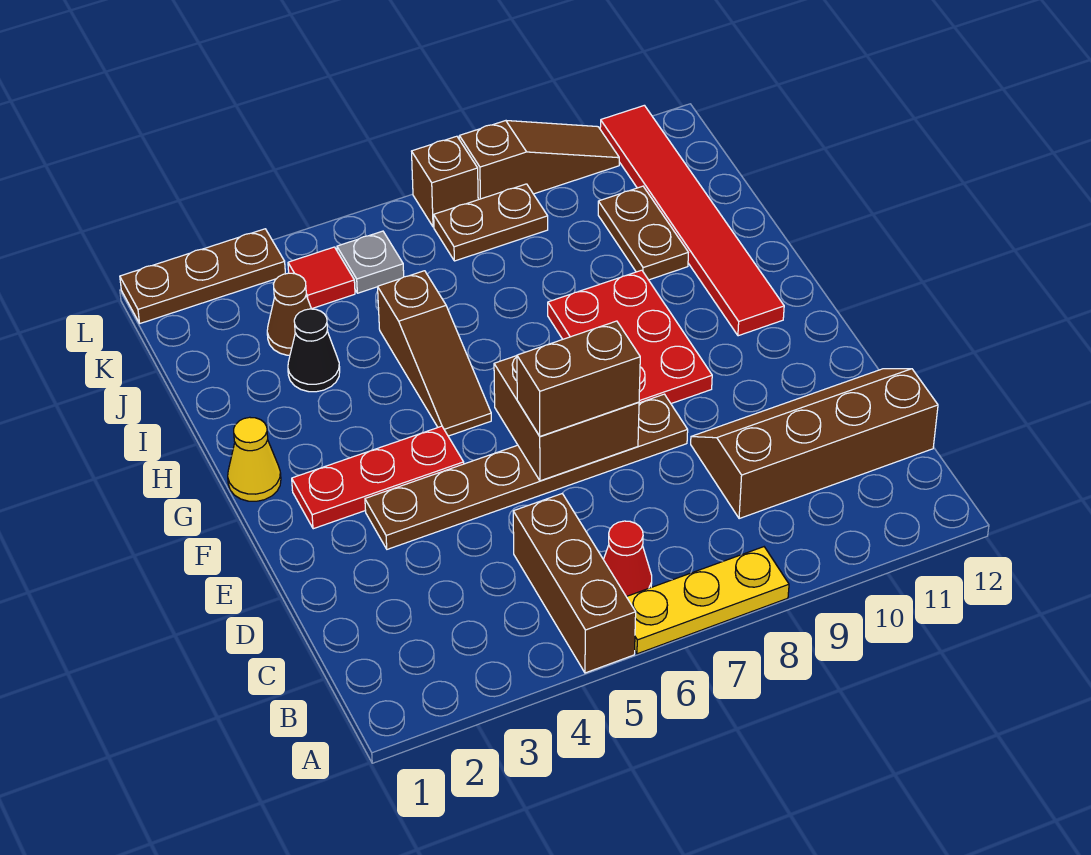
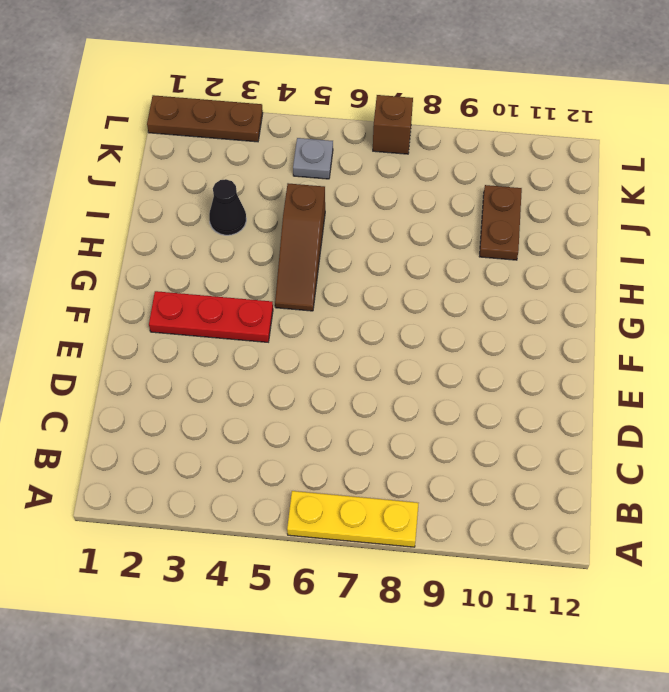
none -> brown 1x3 brick [513,494,636,673]
none -> red 1x1 cone [604,521,652,597]
none -> brown 2x4 slope [691,369,938,519]

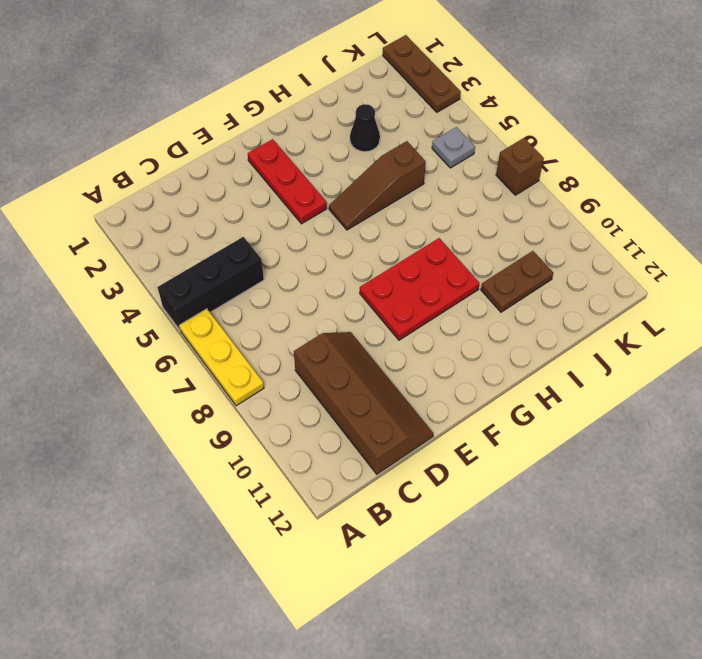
black 1x3 brick [157,237,264,330] -> brown 1x3 brick [513,494,636,673]
none -> red 1x1 cone [604,521,652,597]
none -> brown 1x6 plate [365,394,688,549]
none -> yellow 1x1 cone [228,417,281,501]

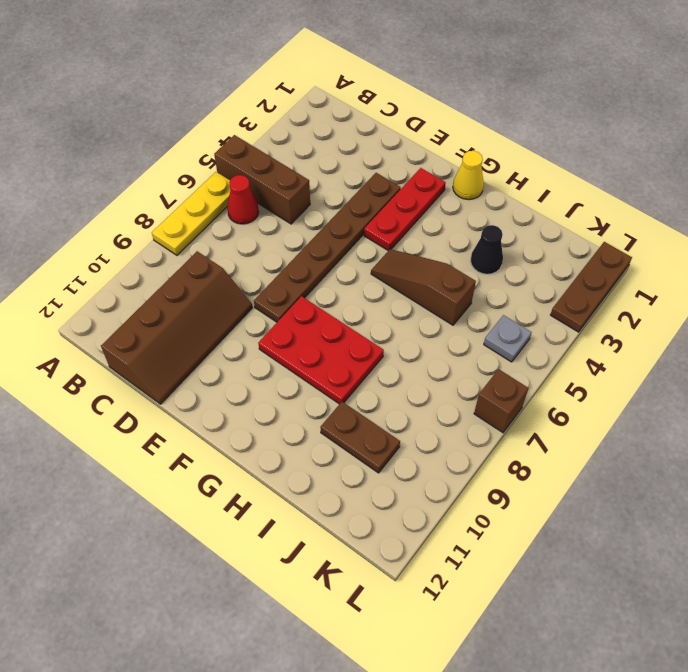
none -> red 1x6 tile [600,105,784,336]
none -> brown 1x1 cone [267,273,311,355]
none -> red 1x1 tile [288,247,355,309]

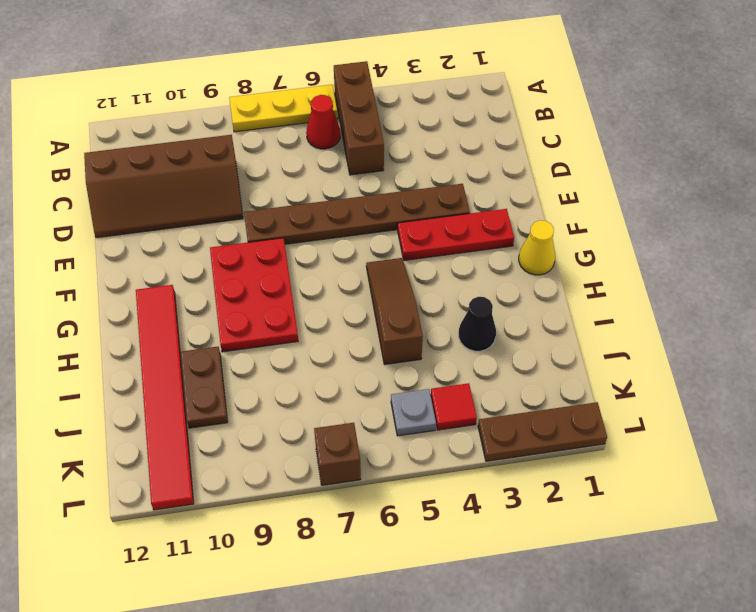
none -> brown 1x1 cone [267,273,311,355]
none -> brown 1x2 plate [434,184,548,261]
none -> brown 1x3 slope [459,121,619,200]

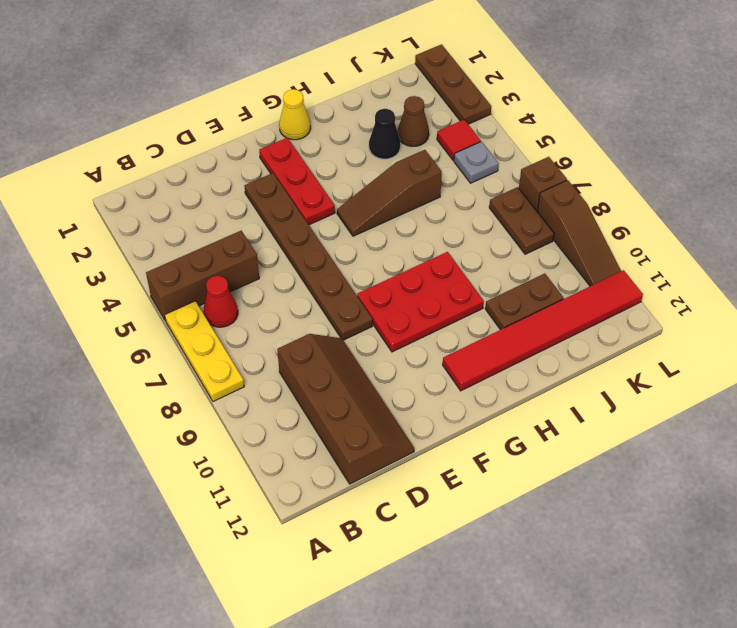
none -> brown 2x2 brick [494,356,639,481]
none -> brown 1x2 brick [517,321,640,436]

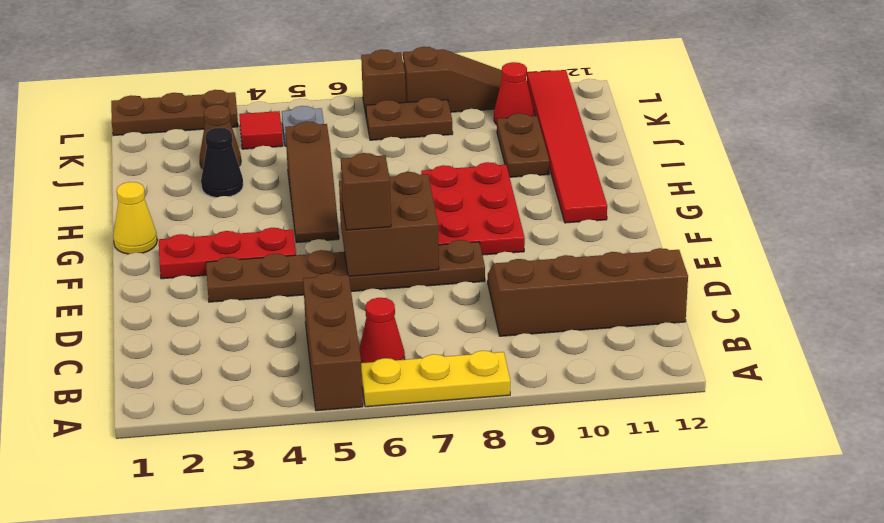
brown 1x1 brick [341,153,391,230] -> brown 1x2 brick [517,321,640,436]
red 1x1 cone [494,62,534,125] -> none

